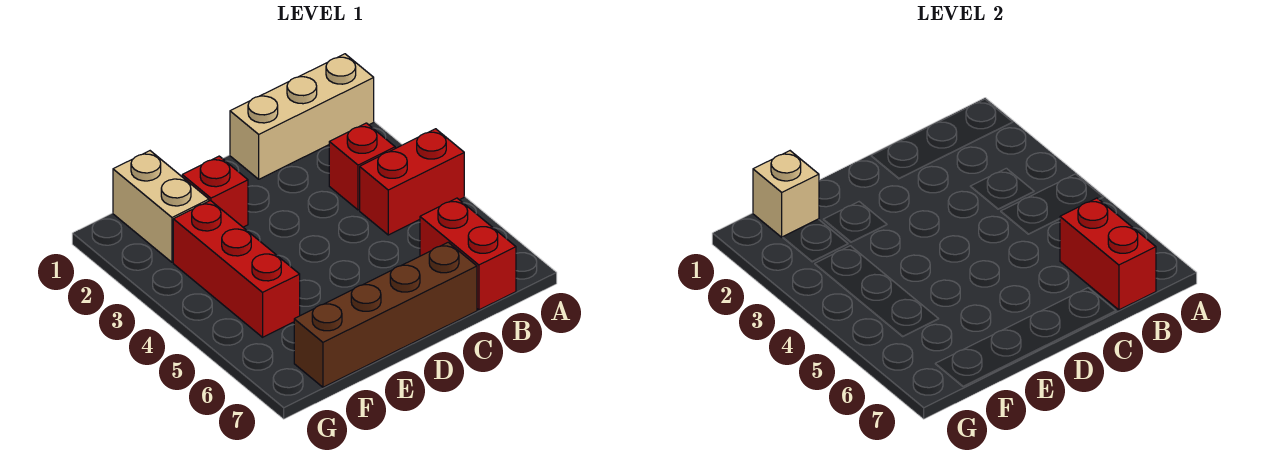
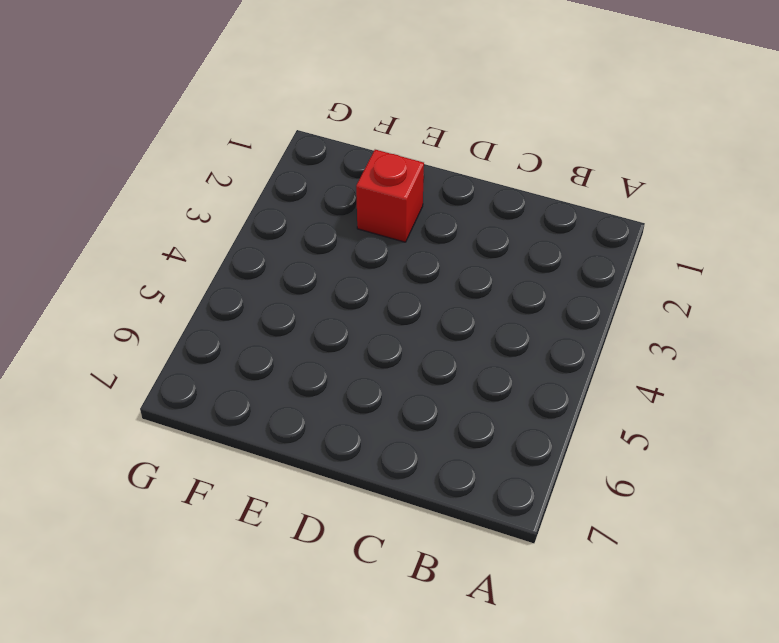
none -> tan 1x3 brick [230,54,374,179]
none -> red 1x2 brick [360,129,464,235]

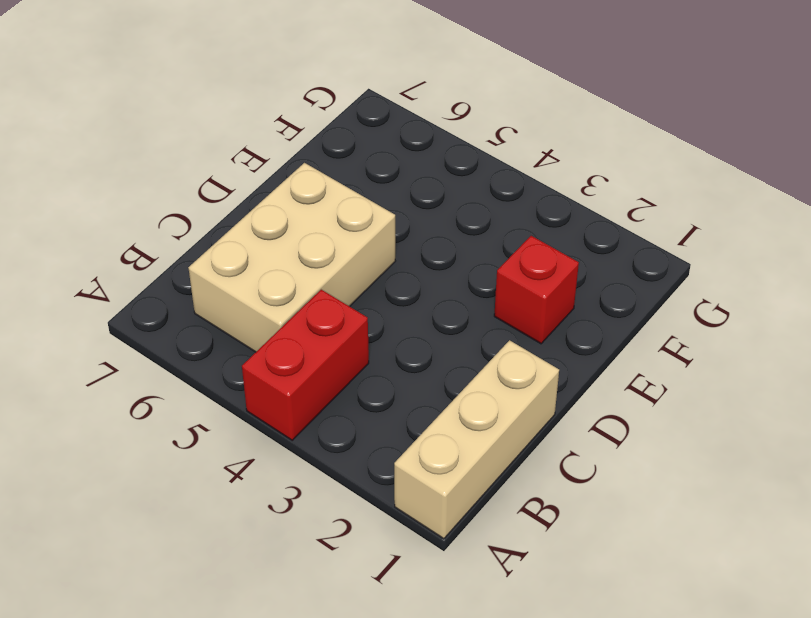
tan 2x3 brick [188,163,395,352] -> red 1x2 brick [420,198,516,310]
none -> red 1x1 brick [329,123,395,210]
none -> brown 1x4 brick [294,242,477,387]

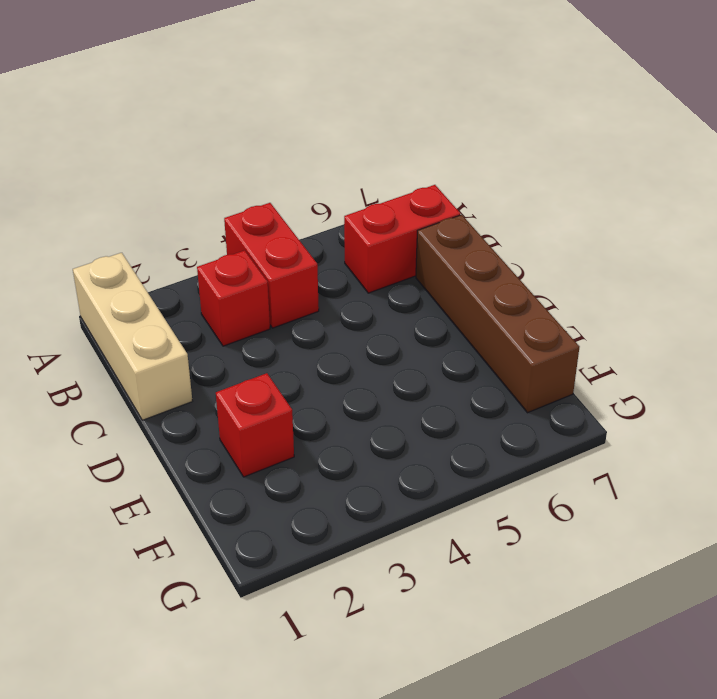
none -> tan 1x2 brick [113,151,209,262]
none -> red 1x3 brick [173,201,300,337]

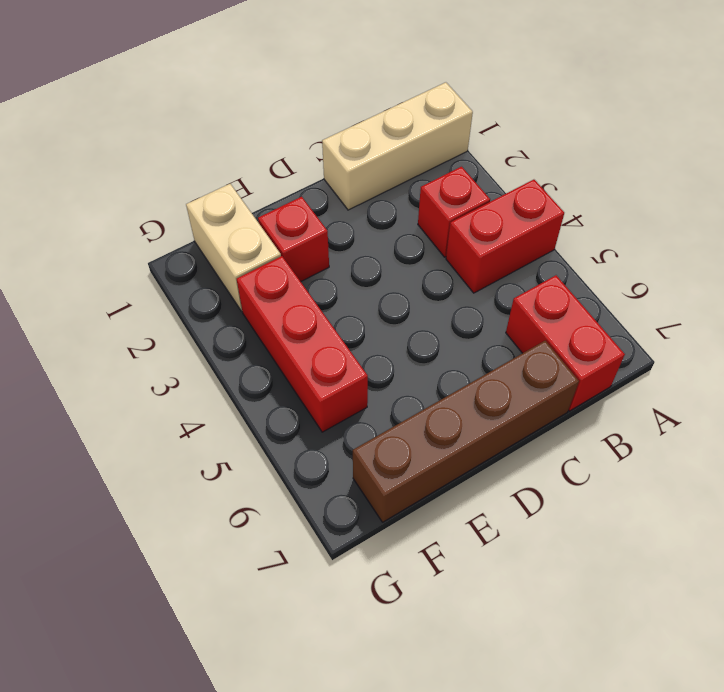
none -> red 1x2 brick [1060,198,1156,310]
none -> tan 1x1 brick [753,151,819,237]

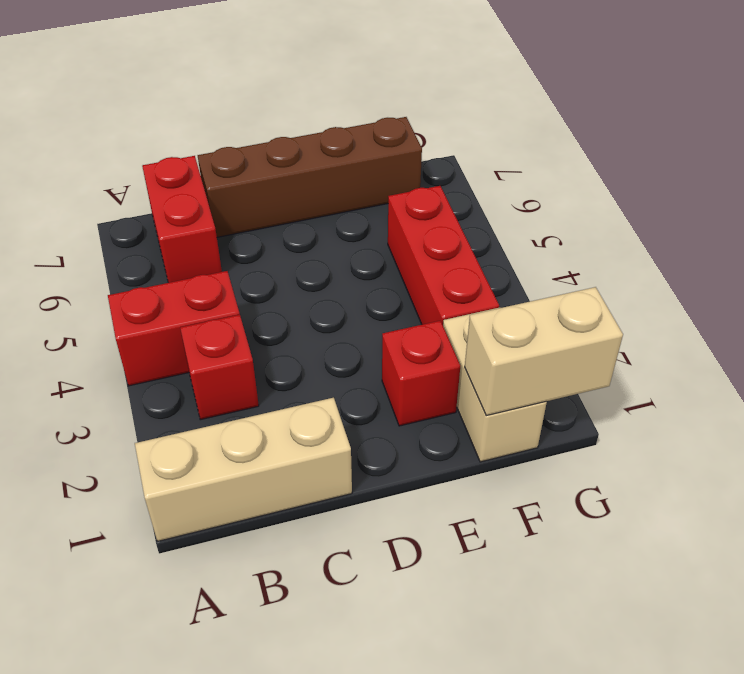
tan 1x2 brick [465,287,623,416] -> tan 1x1 brick [753,151,819,237]
none -> red 1x2 brick [1060,198,1156,310]

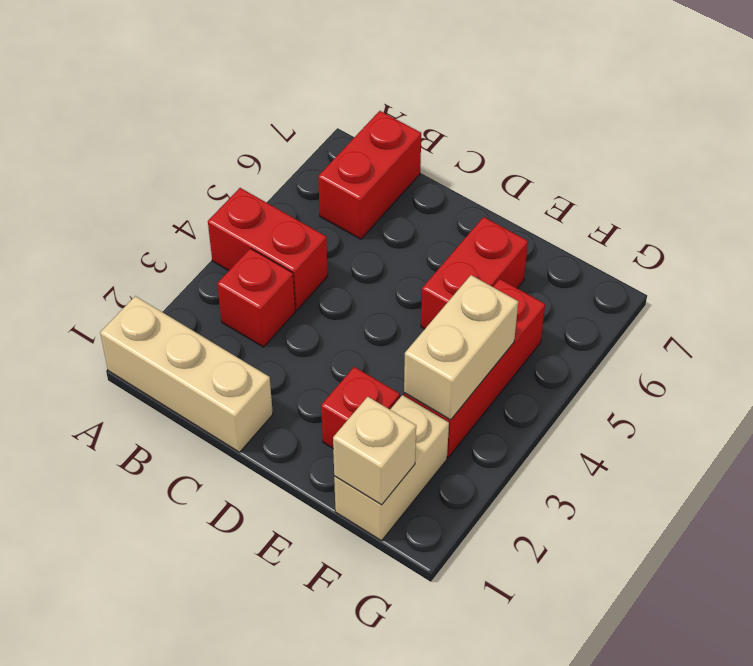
red 1x2 brick [421,217,528,329] -> red 1x2 brick moved to [1060,198,1156,310]
tan 1x2 brick [404,275,518,420] -> none
none -> brown 1x4 brick [294,242,477,387]

